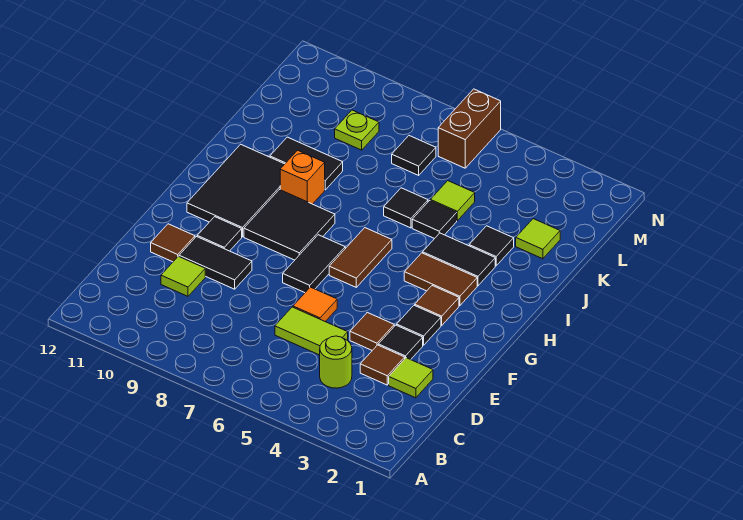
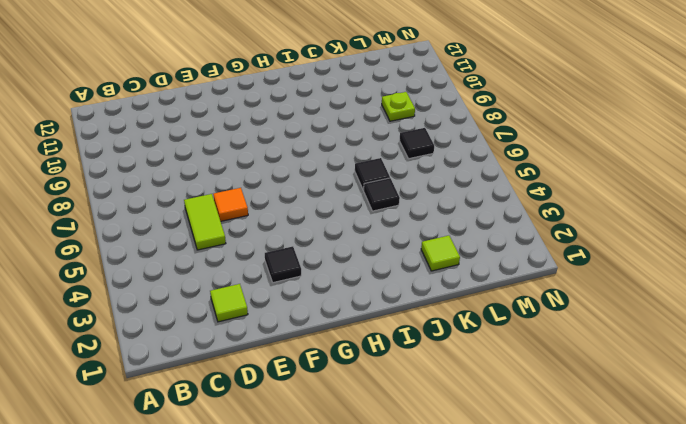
none -> lime 1x1 round brick [320,336,352,388]
none -> brown 1x1 tile [360,345,405,385]
none -> lime 1x1 tile [161,256,205,296]

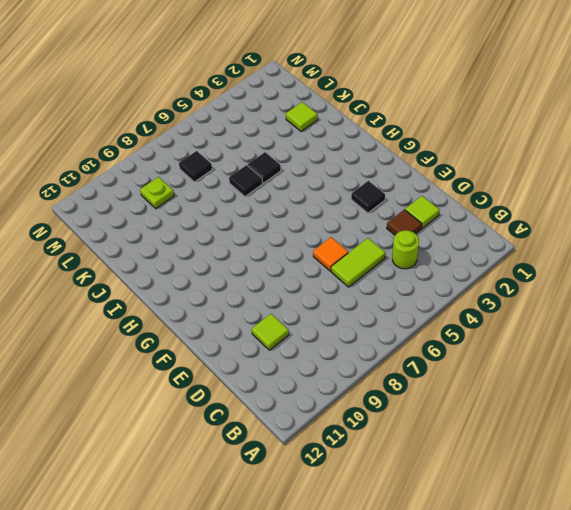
none -> black 1x1 tile [378,325,423,360]
none -> brown 1x1 tile [350,313,394,350]
none -> black 1x2 tile [179,237,252,289]

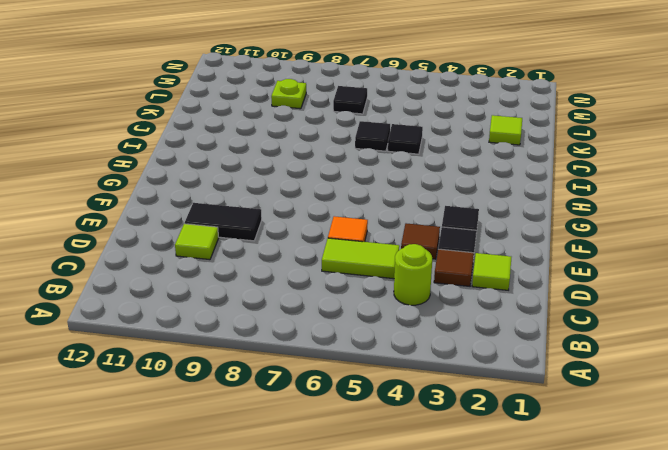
none -> brown 1x1 tile [151,224,195,262]
none -> black 1x2 tile [283,235,345,293]
none -> black 1x1 tile [197,217,242,251]

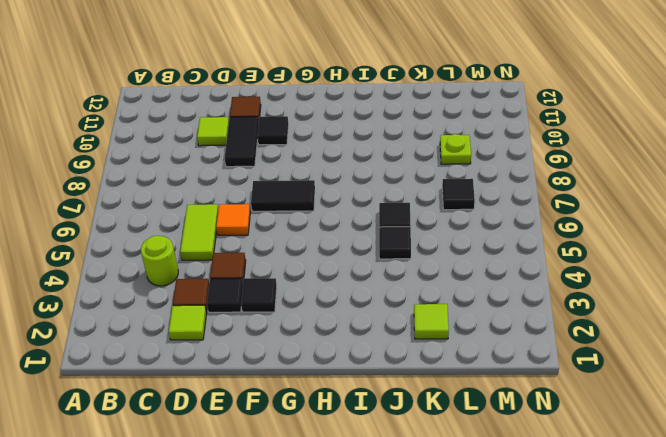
none -> brown 1x1 tile [415,286,459,325]
none -> brown 1x2 tile [329,228,392,287]
none -> black 2x2 tile [244,190,335,260]

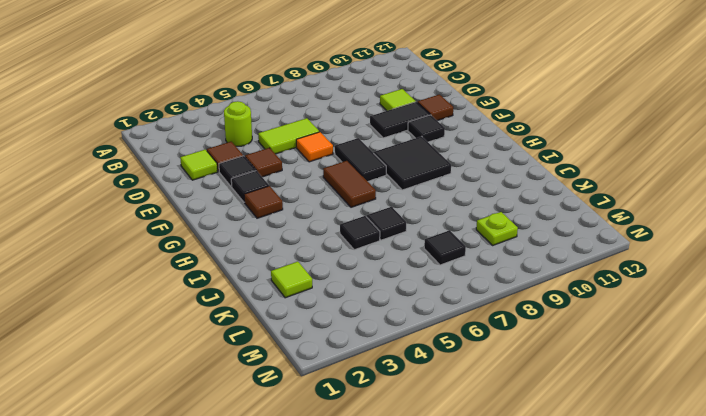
none -> black 2x3 tile [187,144,284,237]
none -> brown 1x2 tile [404,253,477,306]
none -> black 1x2 tile [423,233,495,286]

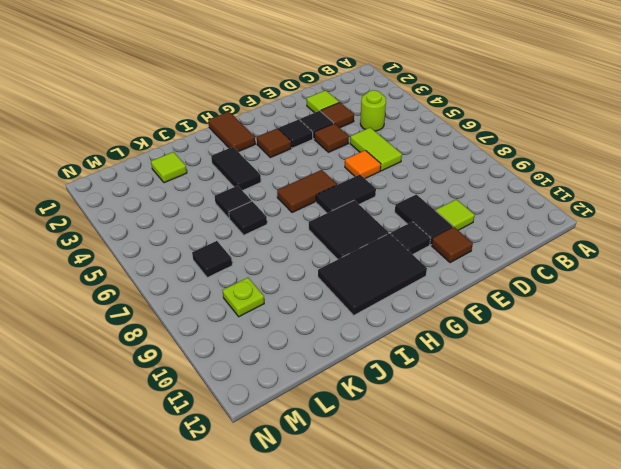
brown 1x2 tile [208,112,255,152] -> brown 1x2 tile moved to [404,253,477,306]
none -> orange 1x1 brick [280,150,325,204]
none -> black 1x1 tile [469,226,514,266]
none -> black 1x2 tile [270,137,343,190]

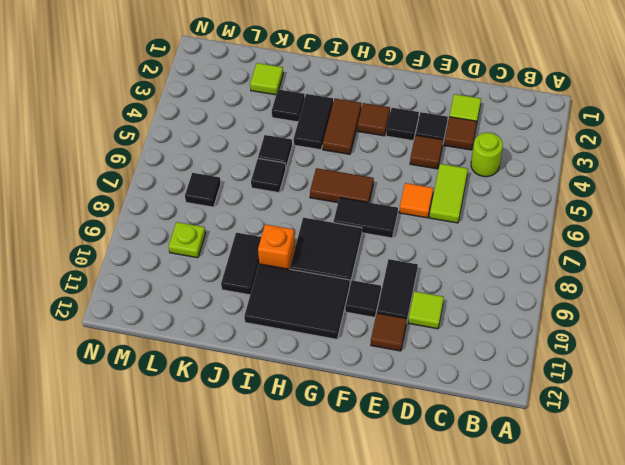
none -> lime 1x1 tile [430,181,475,221]
none -> brown 1x2 brick [438,89,501,168]

